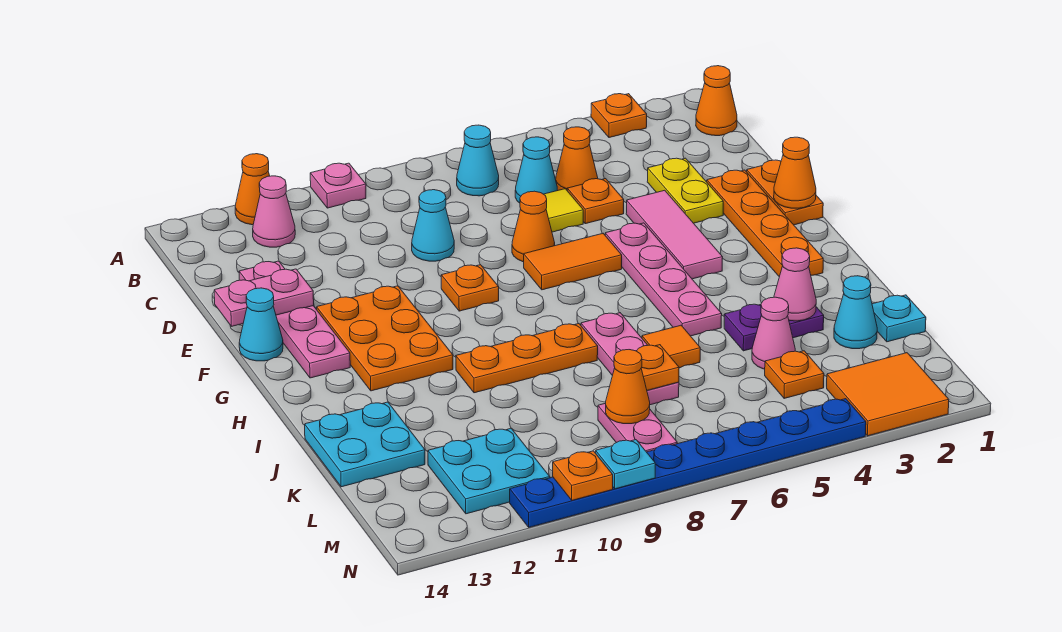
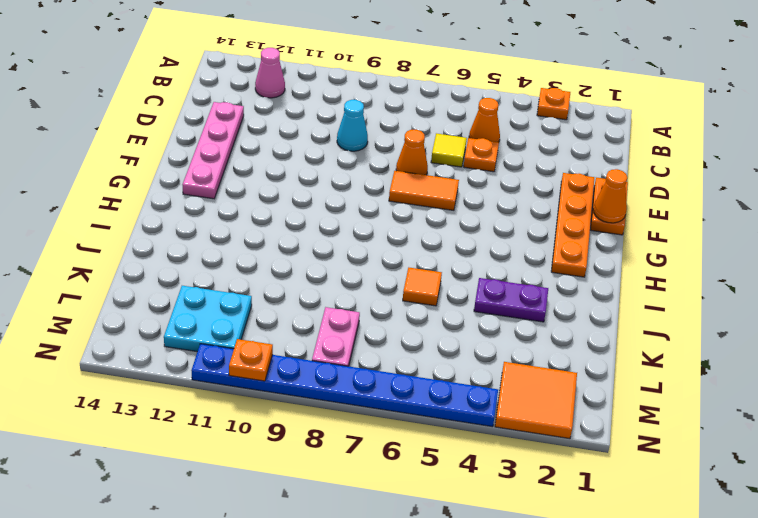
none -> pink 1x1 plate [310,163,366,208]
none -> orange 1x1 cone [235,154,270,225]
none -> orange 1x1 cone [696,66,737,136]
none -> cyan 1x1 cone [457,125,499,196]

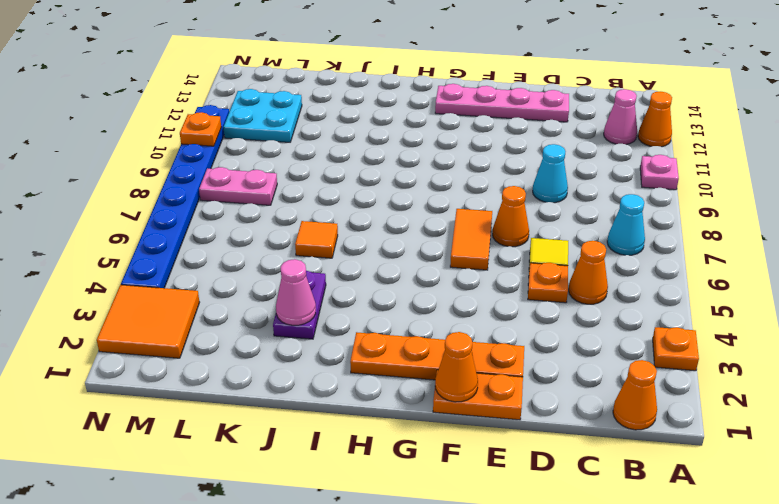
none -> cyan 1x1 cone [515,137,557,203]
none -> yellow 1x2 plate [647,158,723,223]
none -> pink 1x3 tile [626,190,723,279]
none -> pink 1x4 plate [605,223,722,336]

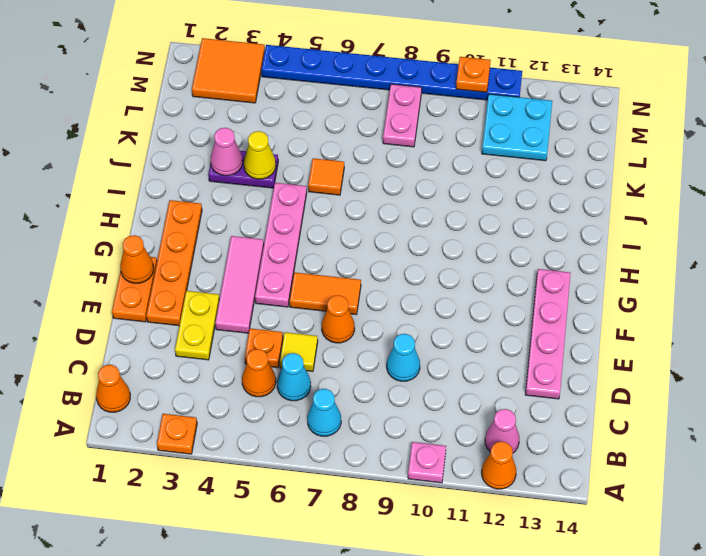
yellow 1x1 cone [244,131,276,179] -> none
none -> orange 1x1 plate [441,265,499,311]
none -> orange 2x3 plate [317,286,453,391]
none -> cyan 1x1 cone [239,288,283,361]
none -> pink 1x3 plate [581,313,679,405]

